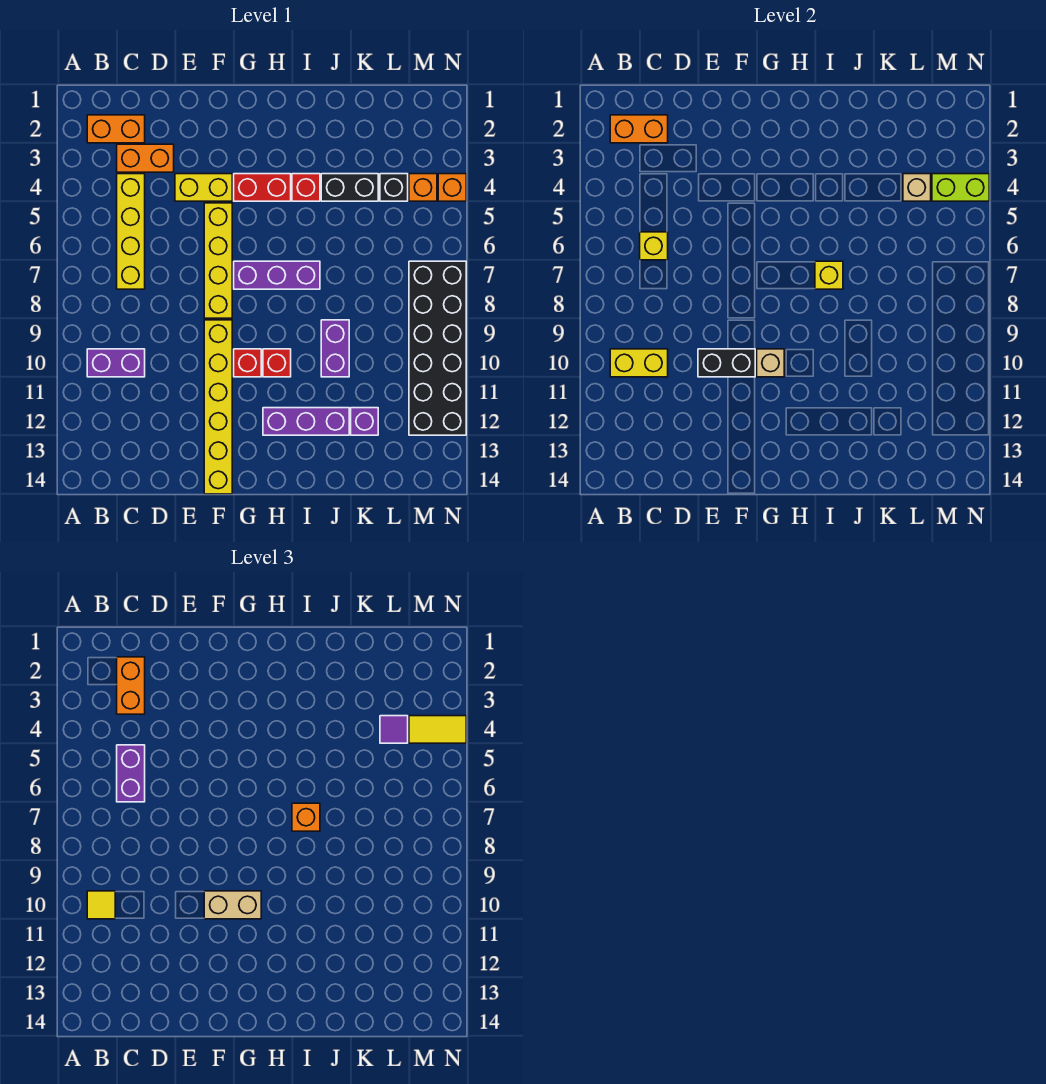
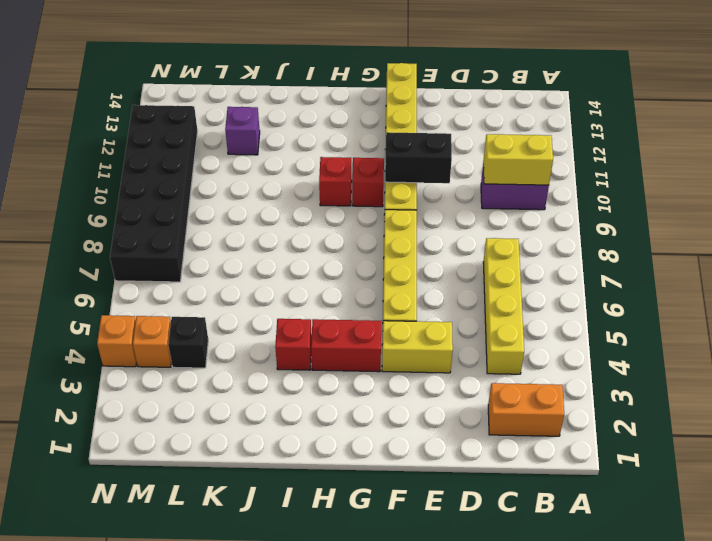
none -> orange 1x2 brick [117,144,174,172]
none -> purple 1x3 brick [234,261,320,289]
none -> purple 1x3 brick [263,408,349,435]
none -> black 1x2 brick [321,174,378,201]

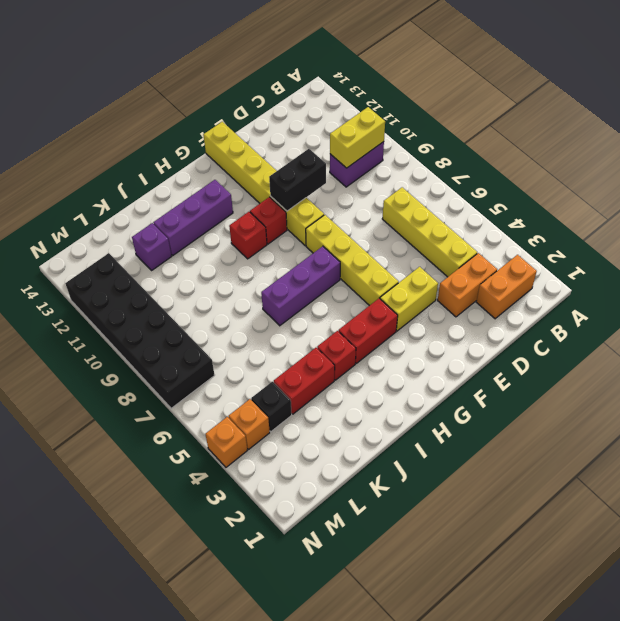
red 1x2 brick [274,348,335,414] -> black 1x2 brick [321,174,378,201]
none -> purple 1x2 brick [321,320,349,377]
none -> orange 1x2 brick [610,115,668,143]
none -> yellow 1x1 brick [640,232,668,260]
none -> tan 1x1 brick [757,349,784,377]

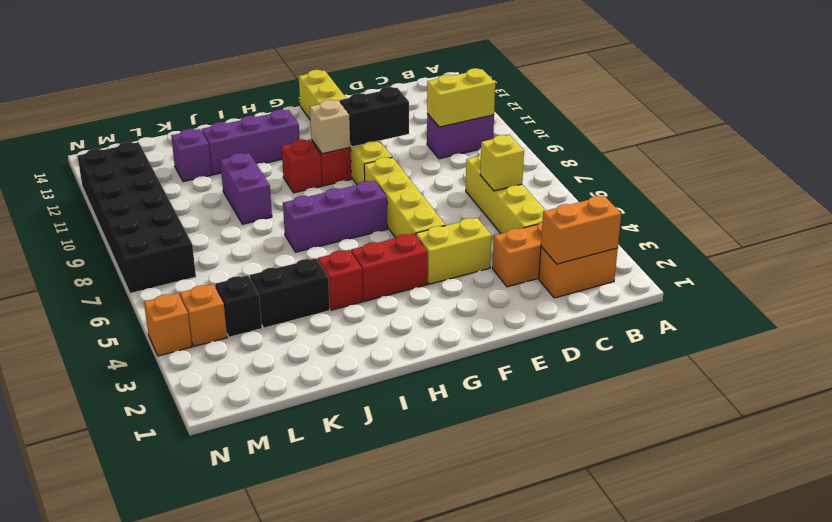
none -> yellow 1x1 brick [815,261,843,289]
none -> tan 1x1 brick [903,174,931,201]
none -> lime 1x2 brick [932,174,989,201]
none -> yellow 1x1 tile [87,891,115,919]

